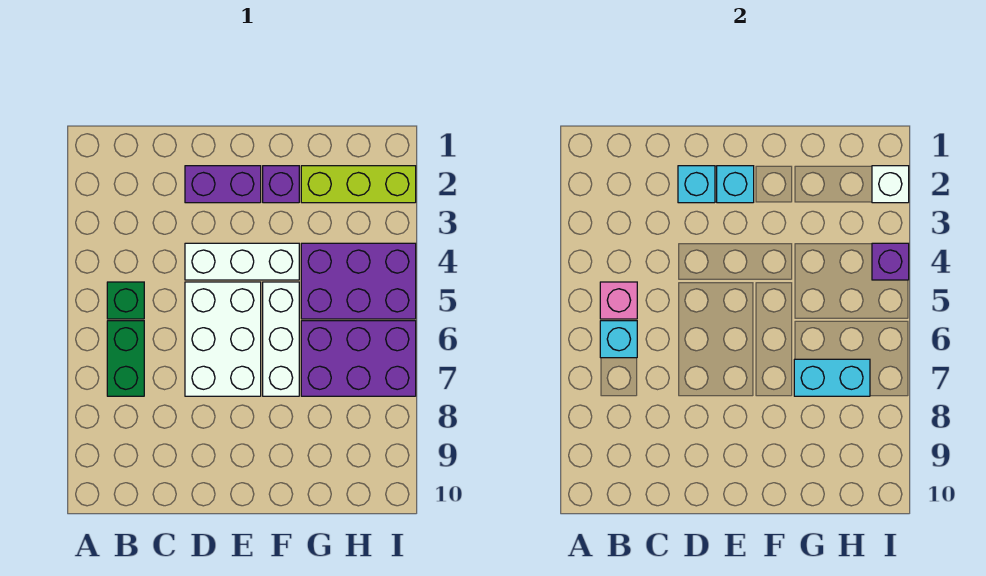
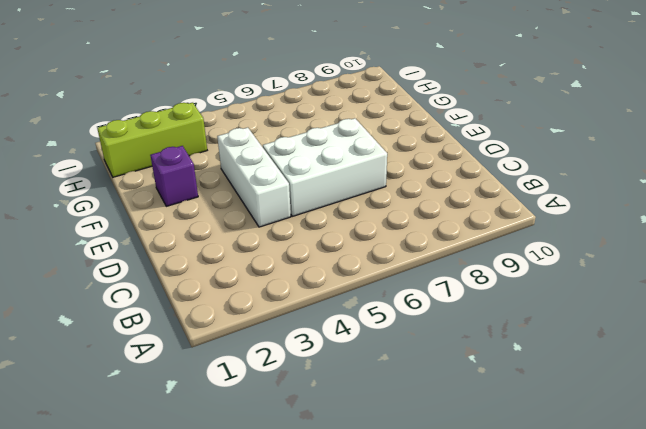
lime 1x3 brick [97,103,207,177] -> lime 1x3 brick turned to [301,166,416,203]
none -> green 1x1 brick [107,282,144,319]
none -> green 1x2 brick [107,321,144,396]
none -> purple 1x2 brick [185,166,261,203]

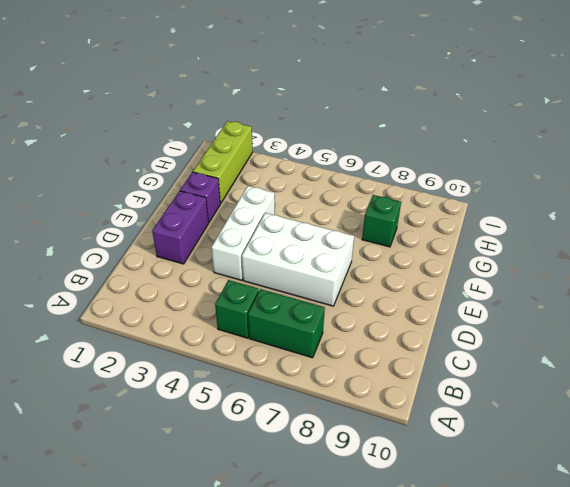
green 1x1 brick [362,195,401,247] -> none
none -> white 1x3 brick [263,282,299,396]
none -> purple 2x3 brick [301,243,416,319]
none -> purple 2x3 brick [301,321,416,396]

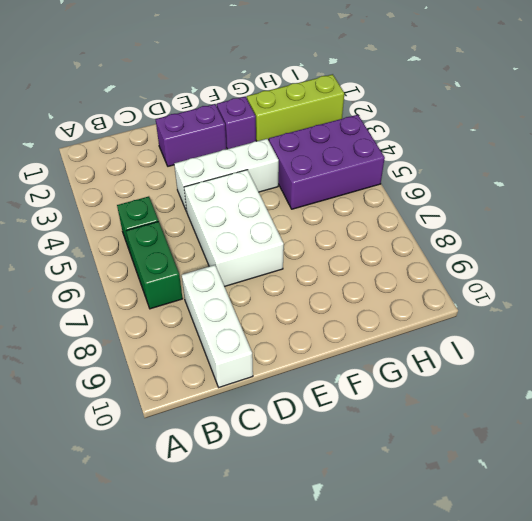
white 1x3 brick [182,265,253,387] -> white 1x3 brick moved to [263,282,299,396]
none -> purple 2x3 brick [301,321,416,396]
none -> pink 1x1 brick [600,282,637,319]
none -> cyan 1x1 brick [600,321,637,358]

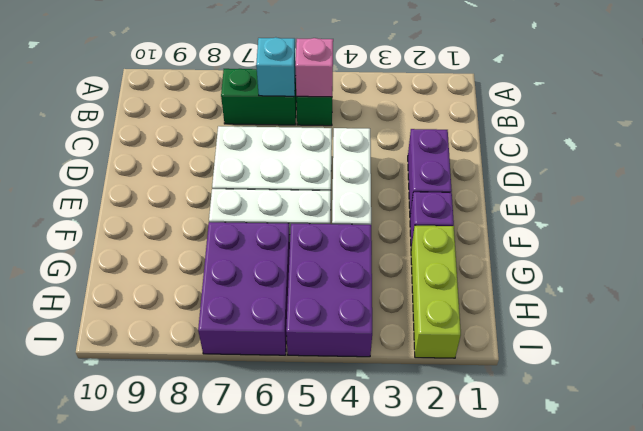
none -> cyan 1x1 brick [678,166,715,203]
none -> cyan 1x1 brick [717,166,754,203]
none -> cyan 1x2 brick [794,359,870,396]

